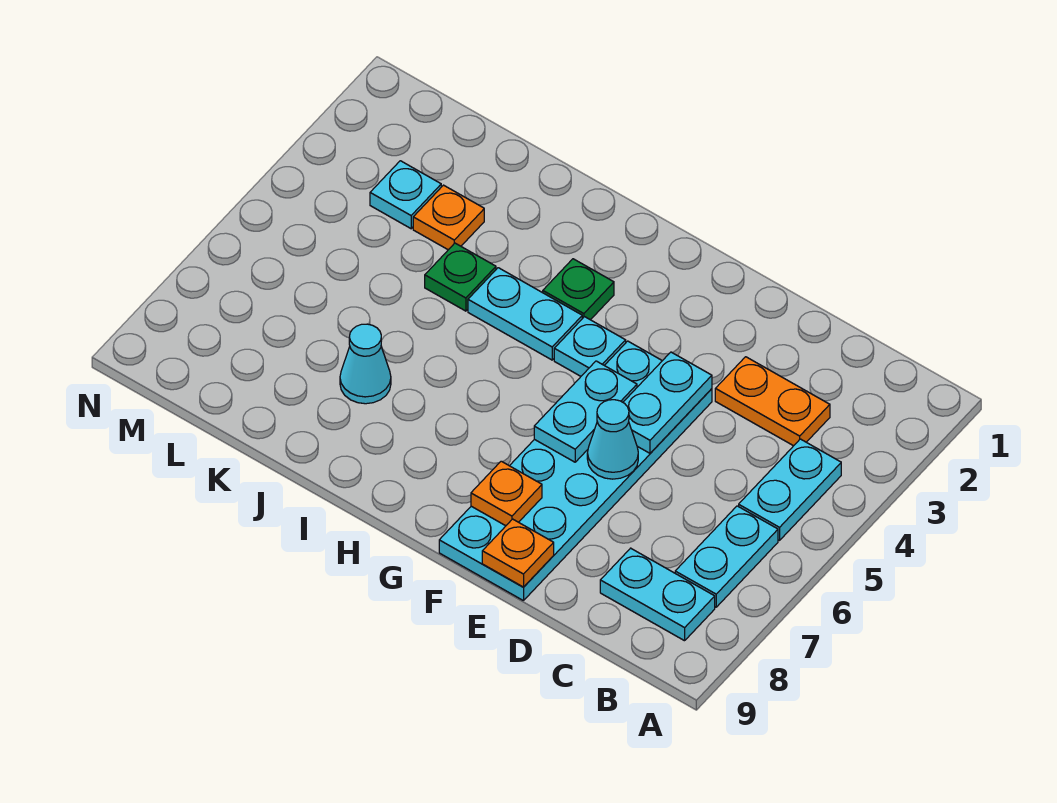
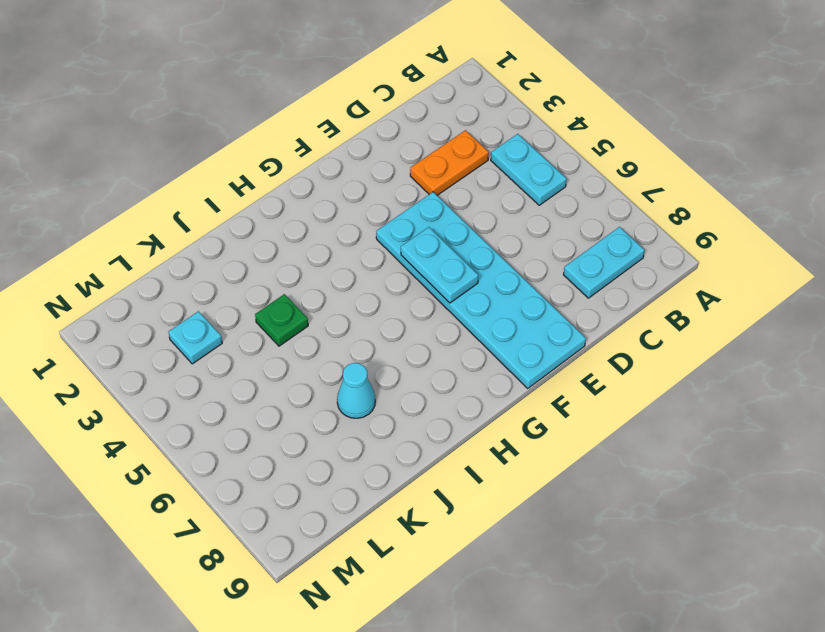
none -> cyan 1x2 plate [675,506,778,607]
none -> cyan 1x1 plate [554,317,626,376]
none -> green 1x1 plate [543,259,614,320]

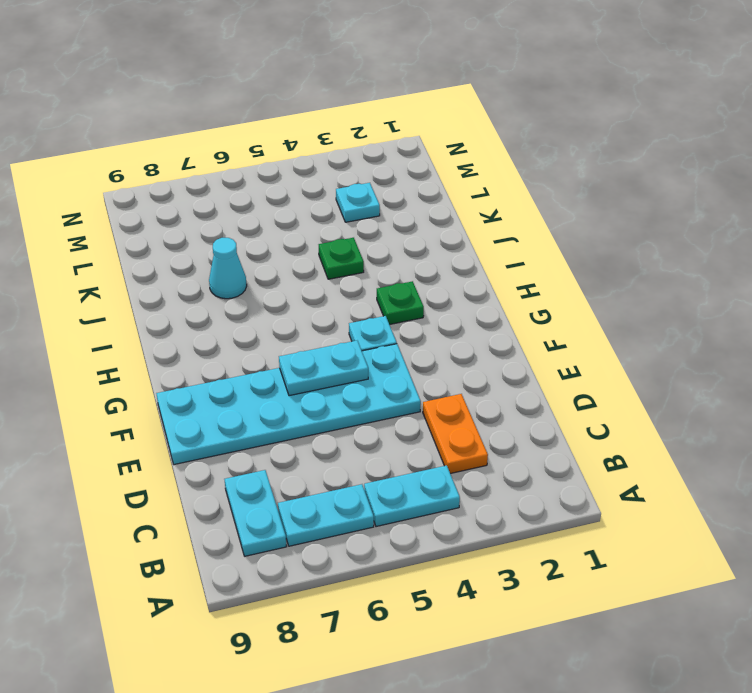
none -> cyan 1x2 plate [468,268,582,360]
none -> orange 1x1 plate [413,185,484,250]
none -> cyan 1x2 plate [623,352,712,453]

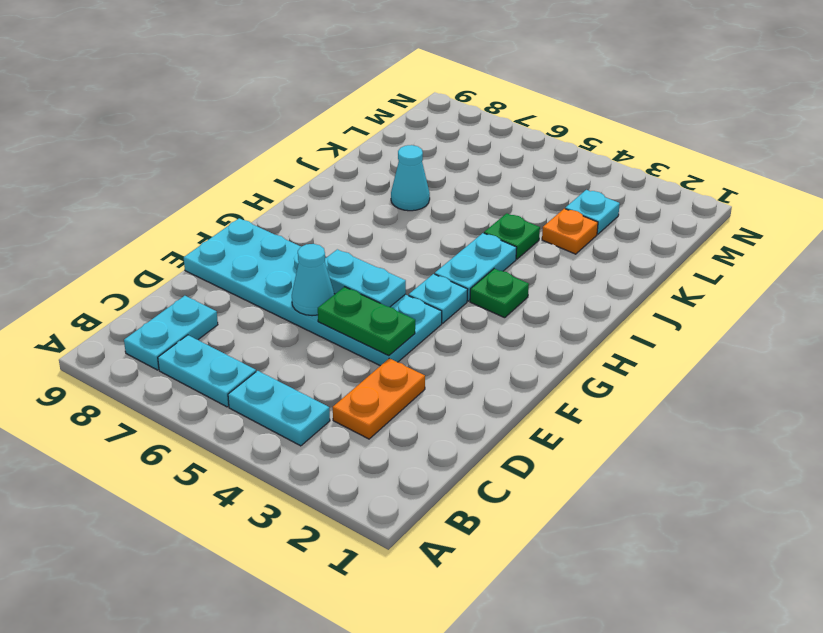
green 1x2 plate [318,287,415,356] -> cyan 1x2 plate [623,352,712,453]
none -> orange 1x1 plate [482,519,554,587]
none -> orange 1x1 plate [471,461,542,526]

